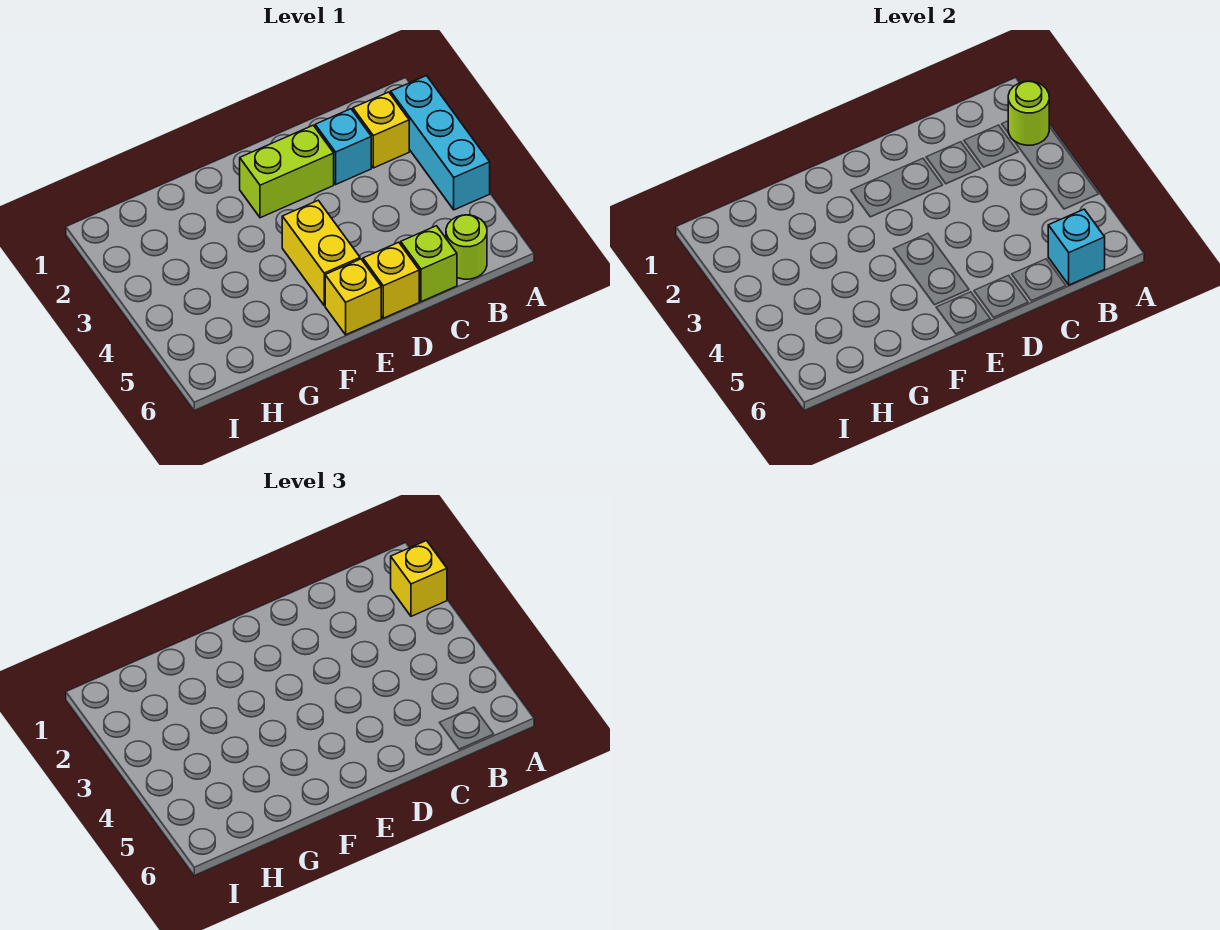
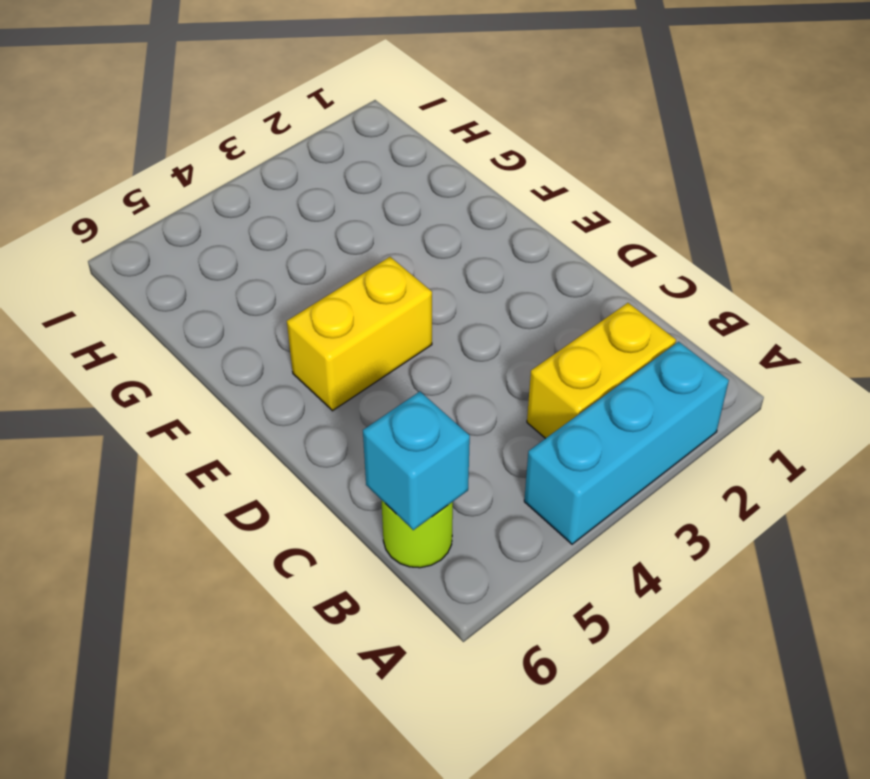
yellow 1x2 brick [527,303,676,439] -> yellow 1x1 brick [353,92,409,168]
none -> cyan 1x1 brick [315,109,371,184]
none -> lime 1x1 brick [401,226,457,302]
none -> lime 1x2 brick [240,125,334,218]

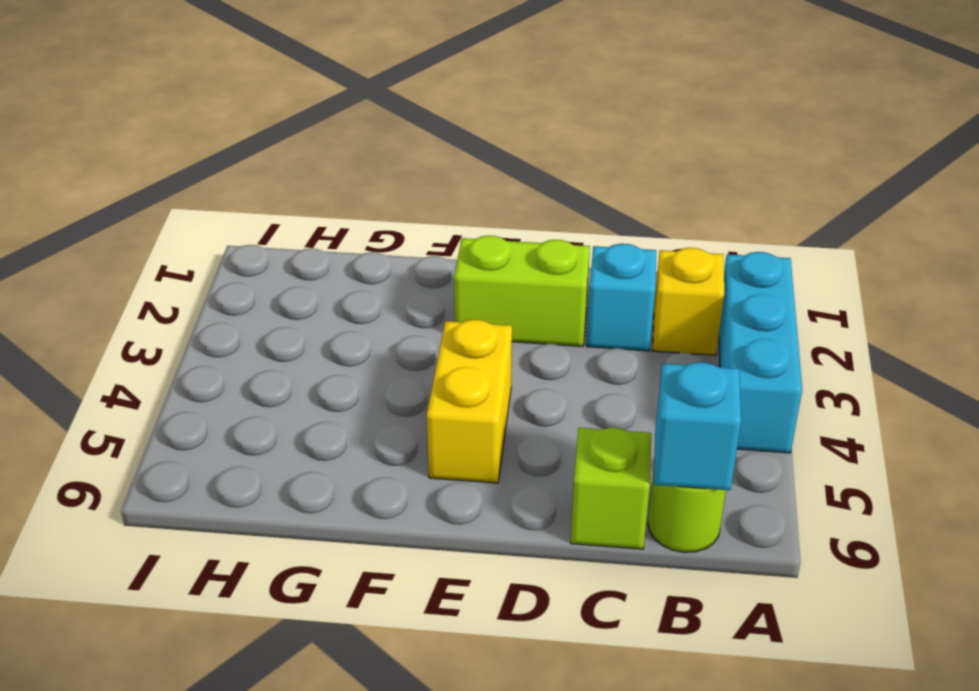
none -> yellow 1x1 brick [363,242,419,318]
none -> yellow 1x1 brick [325,259,381,335]
none -> lime 1x1 round brick [1008,81,1049,145]

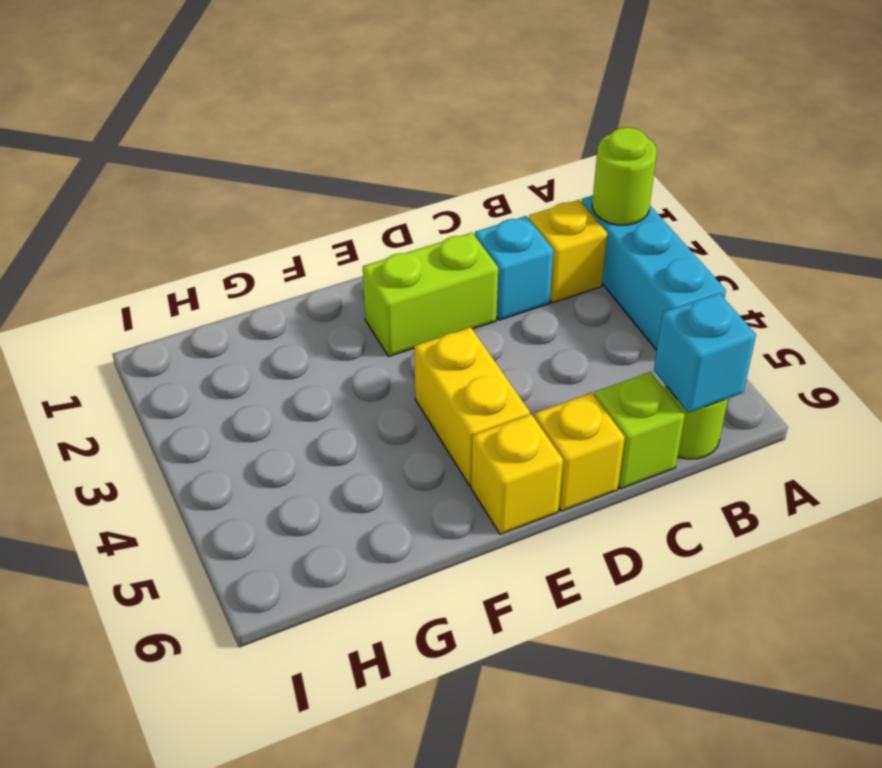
none -> yellow 1x1 brick [391,541,447,616]

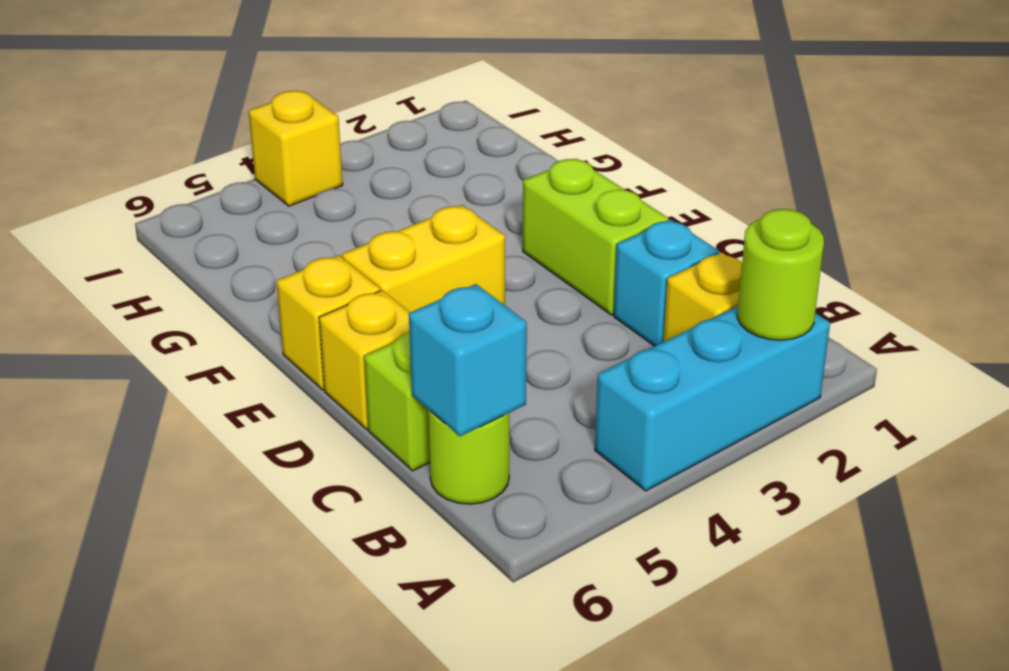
yellow 1x1 brick [249,91,343,206] -> yellow 1x1 brick moved to [391,541,447,616]

